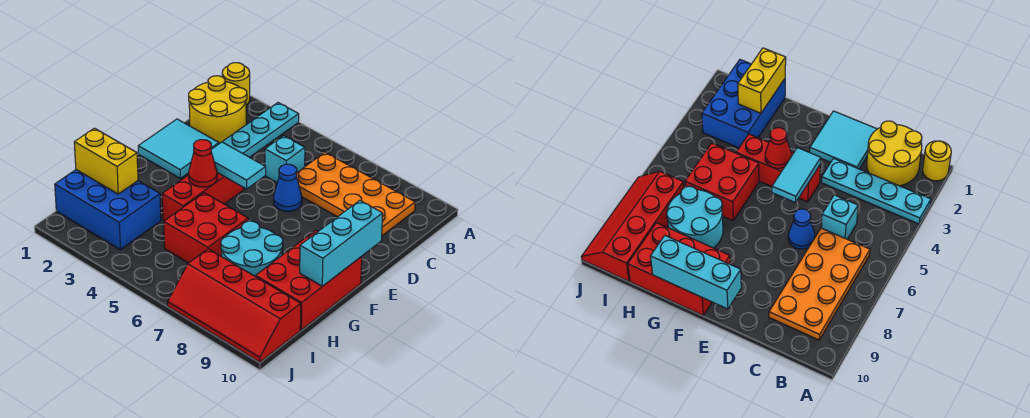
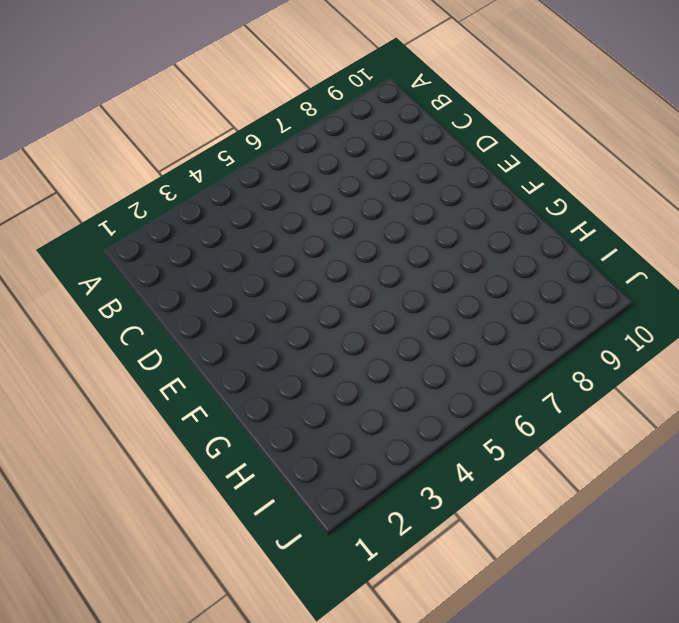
none -> yellow 1x1 round brick [222,63,250,105]
none -> cyan 1x4 plate [222,103,299,157]
none -> yellow 2x2 round brick [189,76,247,143]

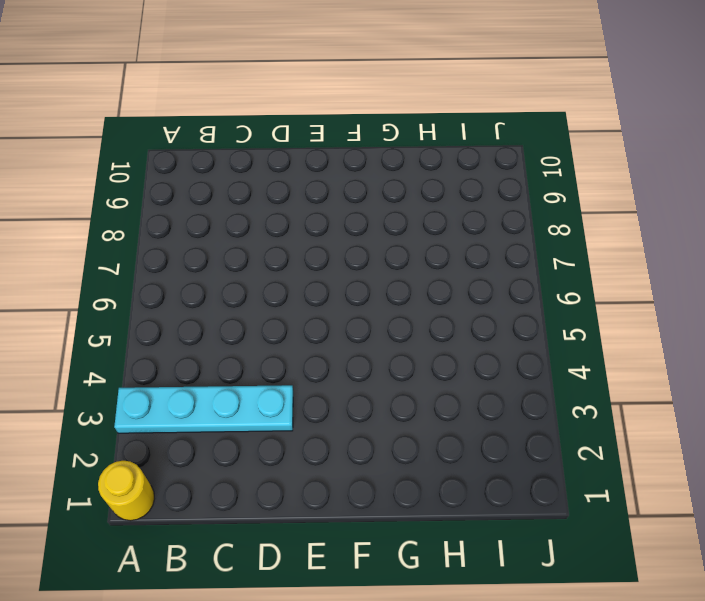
none -> yellow 2x2 round brick [189,76,247,143]
none -> orange 2x4 plate [297,152,415,236]
none -> cyan 1x1 brick [265,136,305,183]

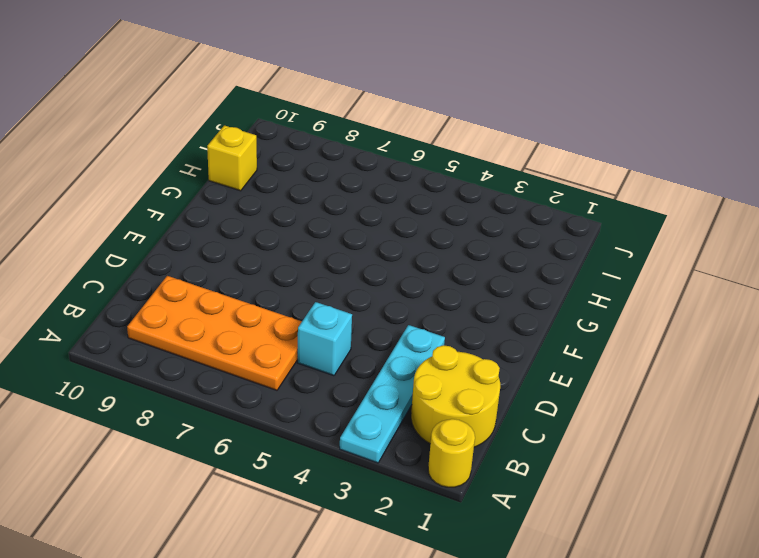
yellow 1x1 brick [207,125,257,191] -> red 2x3 brick [256,230,362,330]
none -> cyan 2x2 tile [138,119,219,178]
none -> blue 1x1 cone [274,164,302,211]
none -> red 1x3 brick [162,173,243,221]

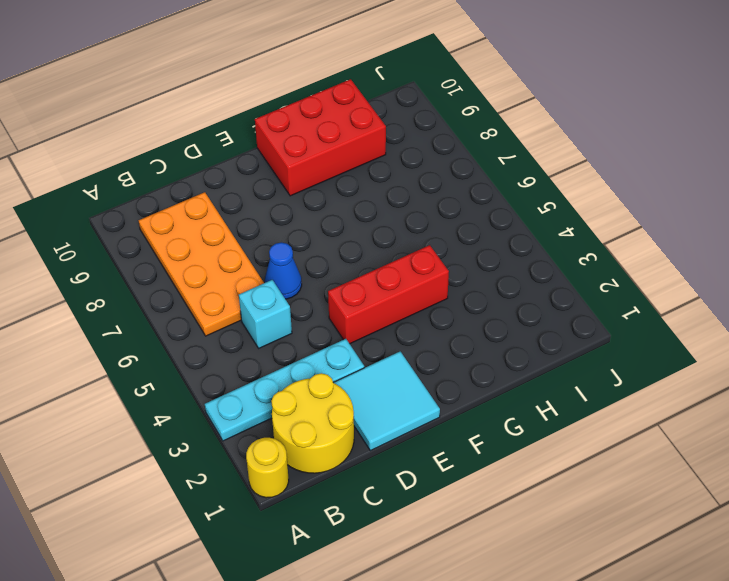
none -> red 2x2 brick [164,193,248,263]
none -> cyan 2x2 round brick [221,221,283,277]
none -> blue 2x3 brick [55,170,161,250]

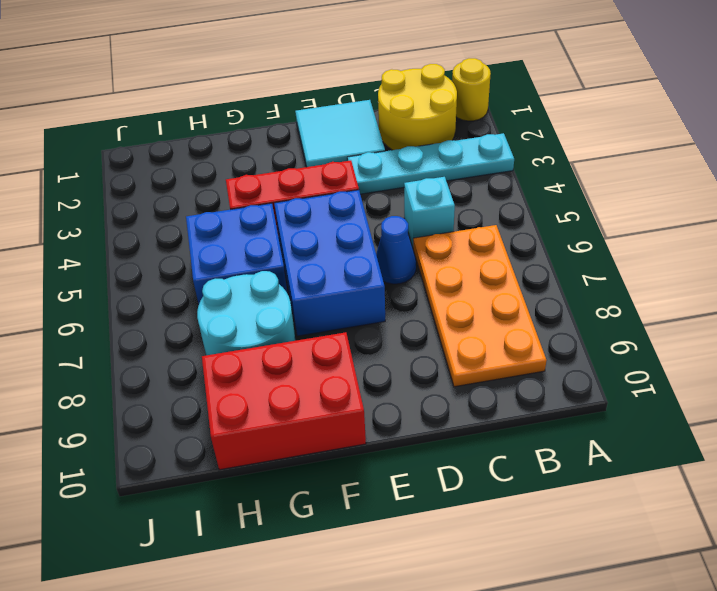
blue 2x3 brick [274,190,385,336] -> blue 2x3 brick moved to [55,170,161,250]
blue 2x2 brick [186,203,287,304] -> red 2x2 brick [164,193,248,263]
none -> red 2x4 slope [168,249,301,362]
none -> cyan 1x2 tile [211,142,266,189]
none -> cyan 1x3 brick [300,201,383,286]

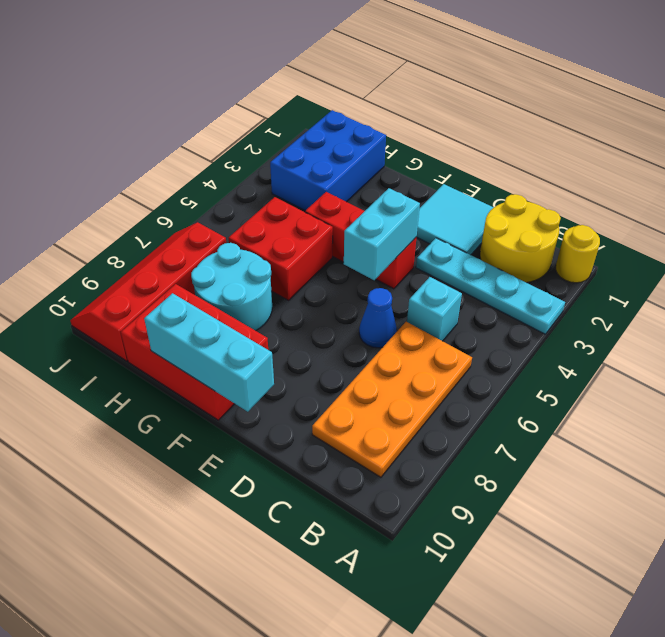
cyan 1x2 brick [344,188,420,280] -> cyan 1x2 tile [211,142,266,189]
none -> red 1x1 cone [189,140,217,187]
none -> yellow 1x2 brick [74,128,138,194]

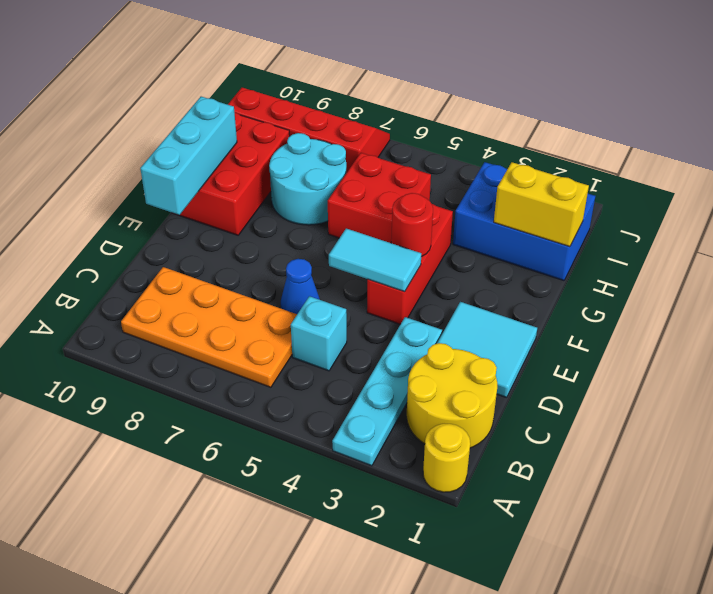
red 1x1 round brick [391,193,433,257] -> red 1x1 cone [189,140,217,187]

